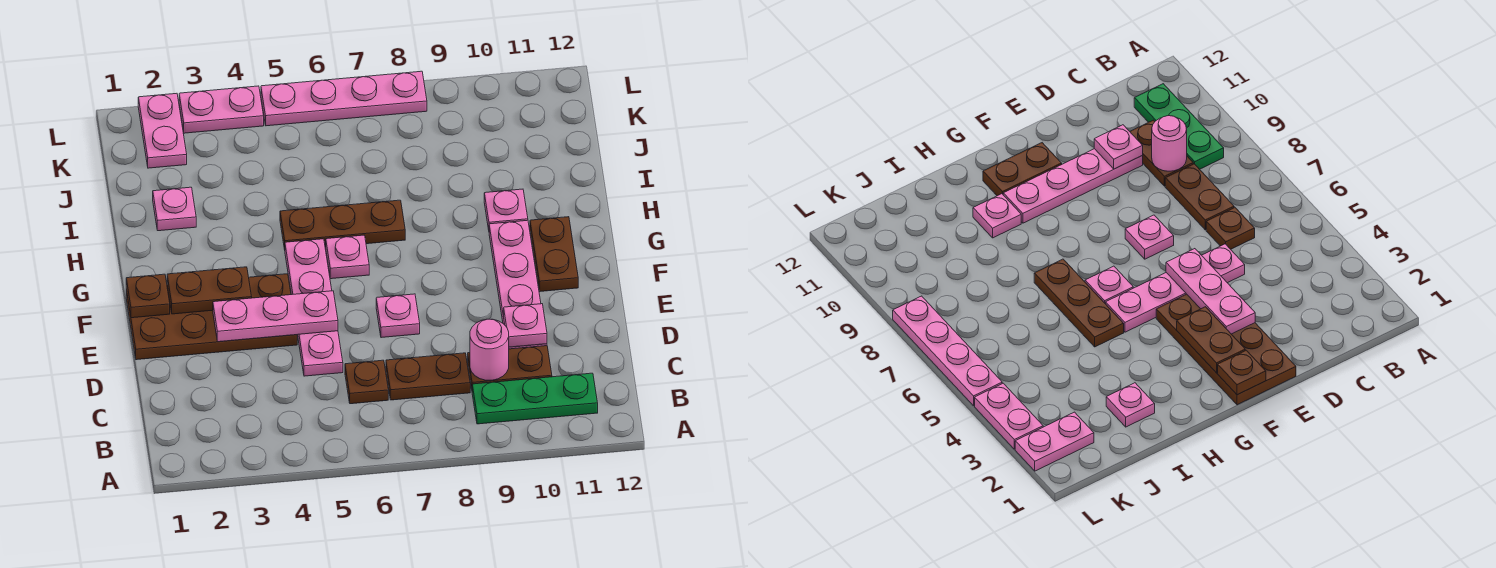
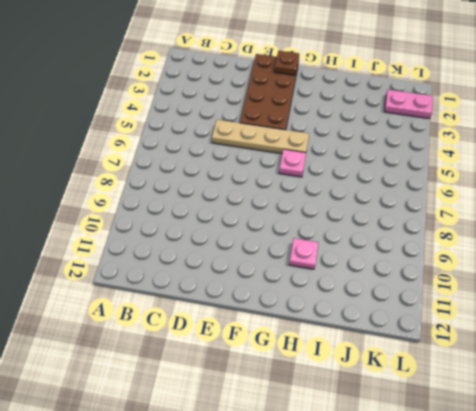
tan 1x4 plate [212,120,309,154] -> pink 1x4 plate [285,239,343,376]
none -> green 1x3 plate [472,373,598,424]
none -> brown 1x1 plate [345,360,388,404]
none -> brown 1x2 plate [386,353,470,400]

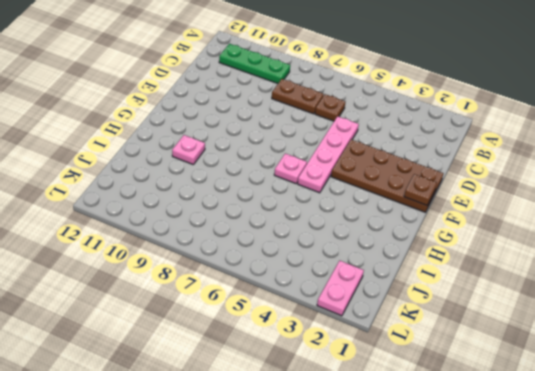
none -> brown 1x2 plate [468,346,552,389]
none -> pink 1x4 plate [489,220,547,349]
none -> pink 1x1 plate [376,294,420,338]

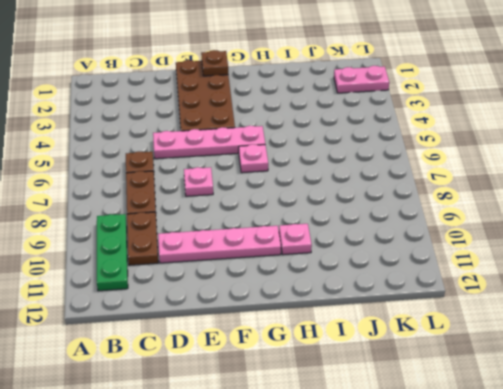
none -> brown 1x2 plate [530,217,578,291]
none -> brown 1x3 plate [280,200,405,249]
none -> pink 1x1 plate [153,187,196,231]

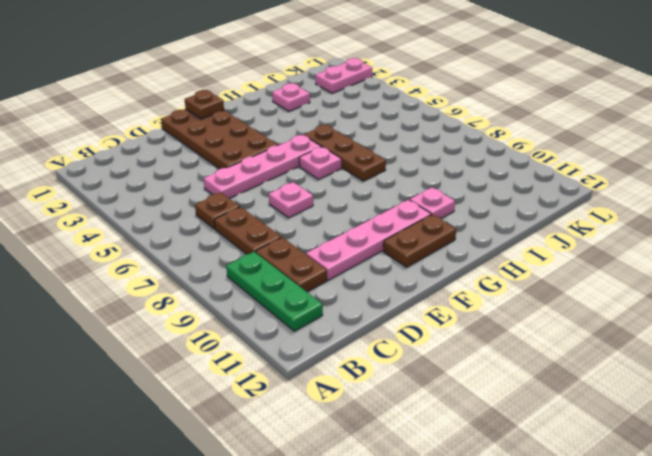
none -> pink 1x2 plate [179,86,264,133]
none -> pink 1x4 plate [261,71,427,126]
none -> pink 1x1 round brick [470,319,509,380]

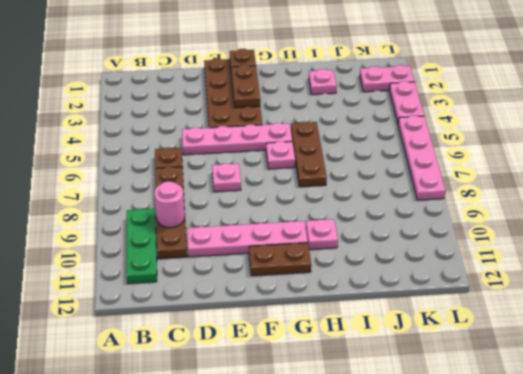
none -> pink 1x1 plate [504,304,547,347]
none -> pink 1x3 plate [213,291,338,342]

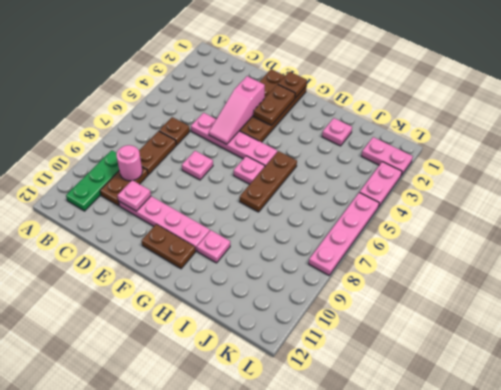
pink 1x3 slope [209,76,265,144] -> pink 1x3 plate [213,291,338,342]

